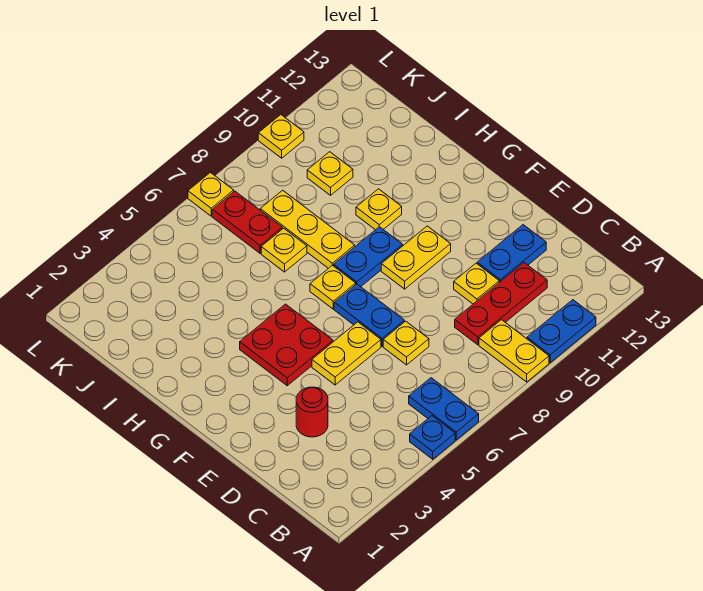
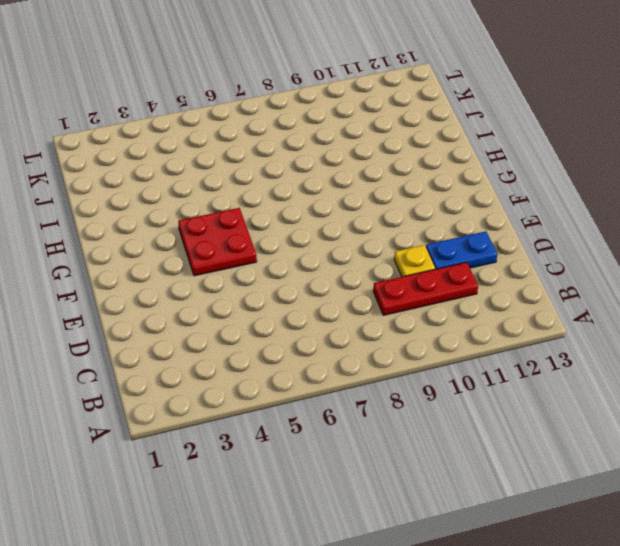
none -> blue 1x1 plate [410,416,455,459]
none -> blue 1x2 plate [409,378,479,440]
none -> yellow 1x2 plate [479,320,549,382]

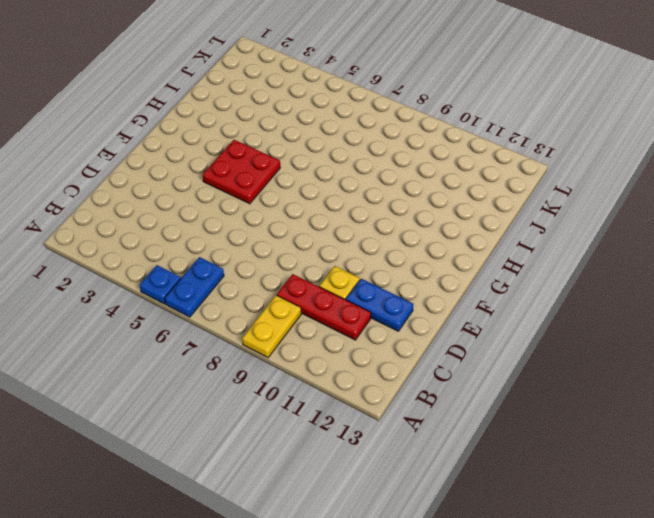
none -> blue 1x2 plate [527,300,596,363]
none -> red 1x1 round brick [296,387,328,437]
none -> yellow 1x1 plate [383,321,429,365]

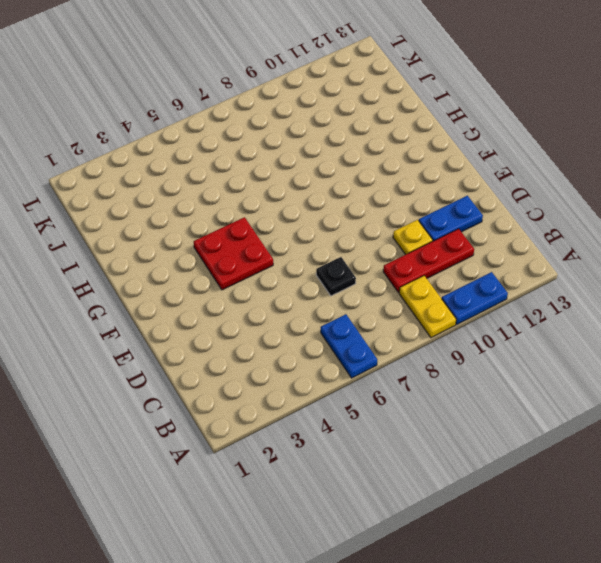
black 1x1 plate [316,257,356,296] -> yellow 1x1 plate [383,321,429,365]
none -> blue 1x1 plate [410,416,455,459]
none -> red 1x1 round brick [296,387,328,437]
none -> yellow 1x2 plate [312,322,381,385]

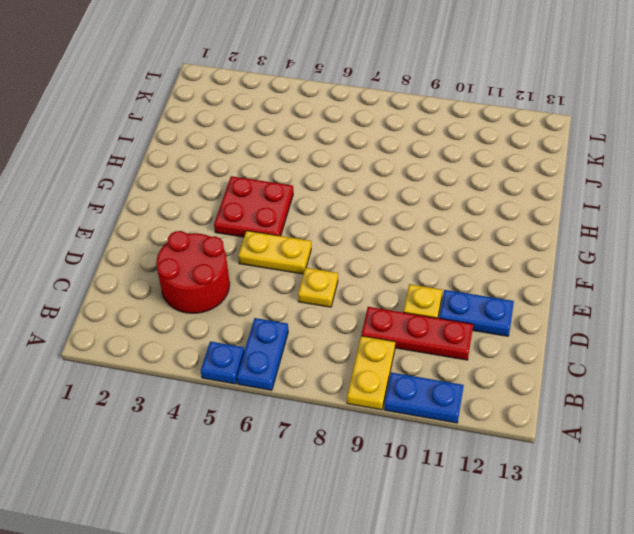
red 2x2 round brick [156,231,230,313] -> red 1x1 round brick [296,387,328,437]
none -> blue 1x2 plate [334,284,404,346]
none -> yellow 1x2 plate [381,226,451,289]
none -> yellow 1x1 plate [310,265,356,309]

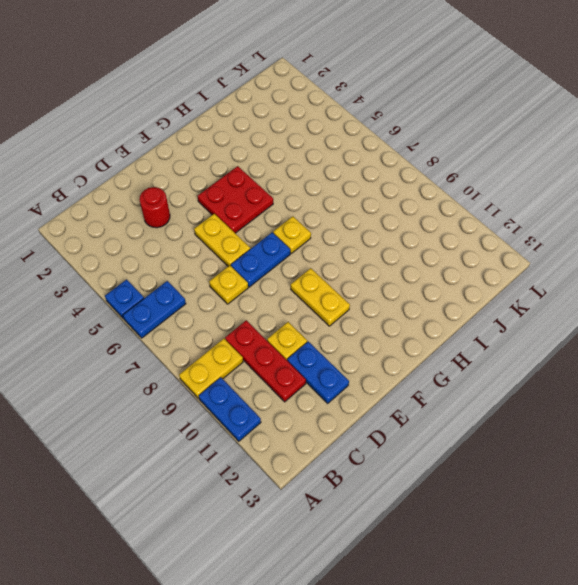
none -> blue 1x2 plate [334,227,403,287]
none -> yellow 1x3 plate [260,190,355,269]
none -> yellow 1x1 plate [356,189,402,230]

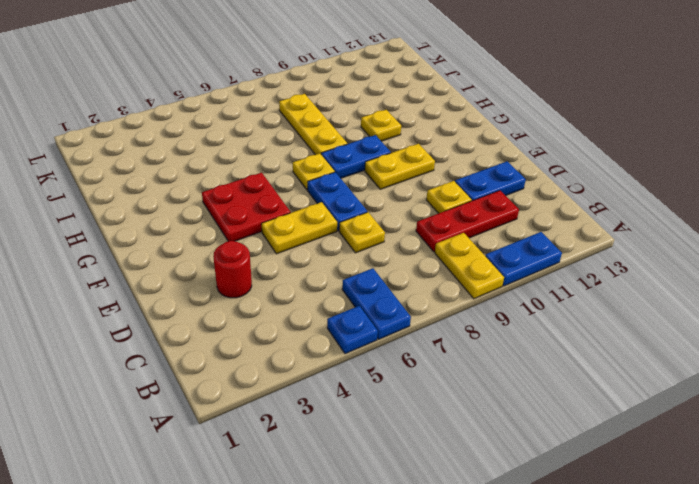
none -> yellow 1x1 plate [261,228,307,272]
none -> red 1x2 plate [212,191,282,253]
none -> yellow 1x1 plate [307,152,353,195]

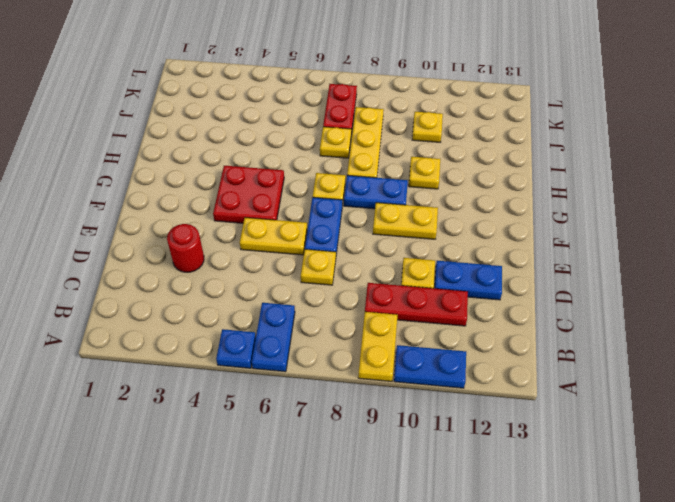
none -> yellow 1x1 plate [188,173,234,216]
none -> yellow 1x1 plate [258,115,304,158]

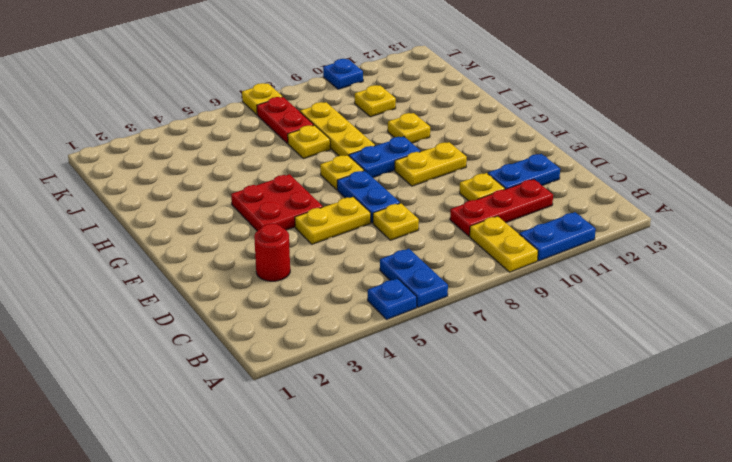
blue 1x1 plate [323,59,363,89] -> yellow 1x1 plate [258,115,304,158]

